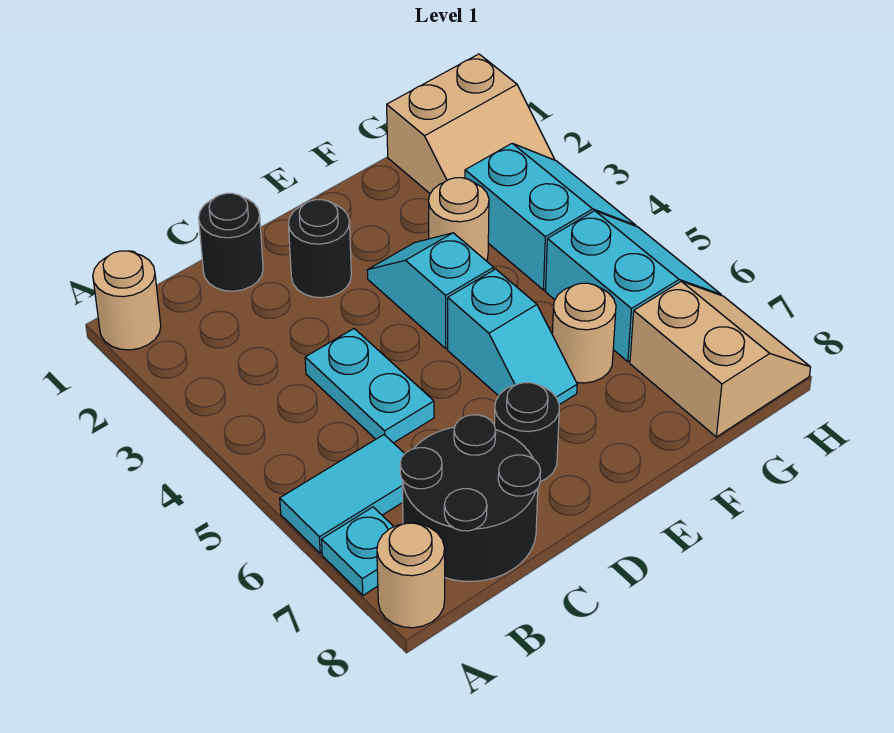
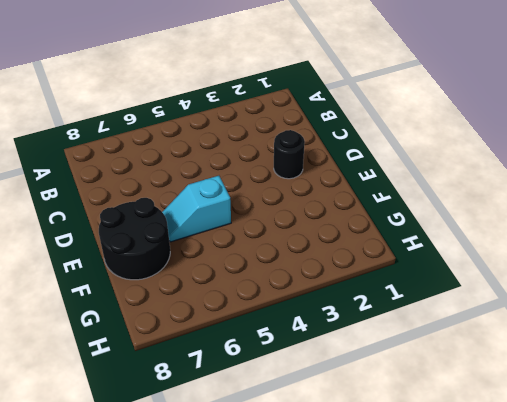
black 2x2 round brick [99,198,170,280] -> black 2x2 round brick moved to [400,415,541,581]
none -> tan 1x1 round brick [93,251,161,350]
none -> cyan 1x2 tile [280,435,405,553]
none -> cyan 1x1 plate [322,507,394,595]

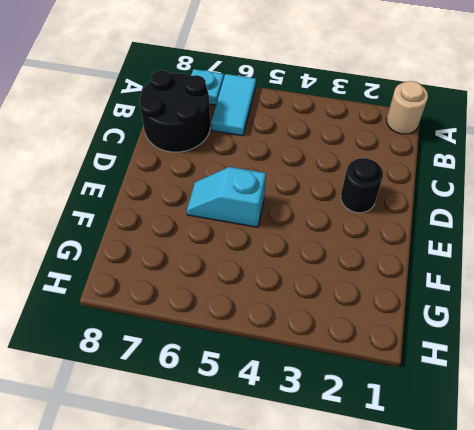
none -> tan 1x1 round brick [377,523,445,628]
none -> black 1x1 round brick [199,193,263,291]
none -> cyan 1x2 plate [305,329,434,443]

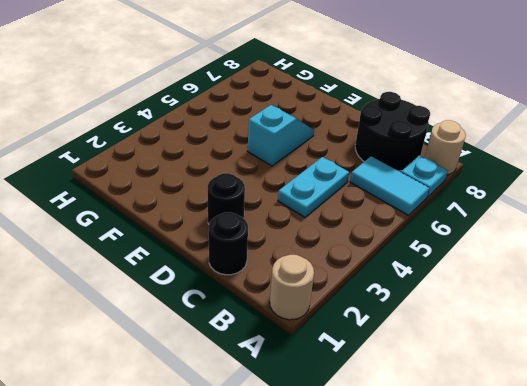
none -> black 1x1 round brick [494,383,559,482]
none -> cyan 1x2 slope [367,233,494,348]
none -> tan 1x1 round brick [429,178,489,261]

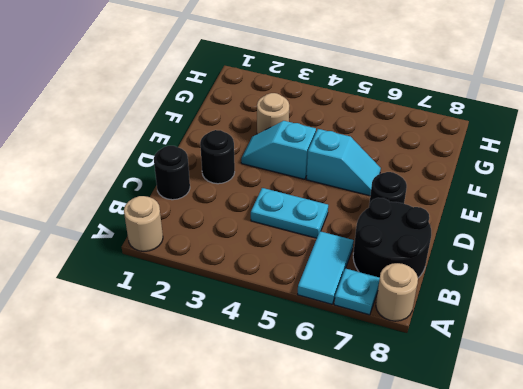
none -> tan 1x1 round brick [552,283,616,383]
none -> tan 2x2 slope [387,54,555,194]
none -> cyan 2x2 slope [465,144,636,290]

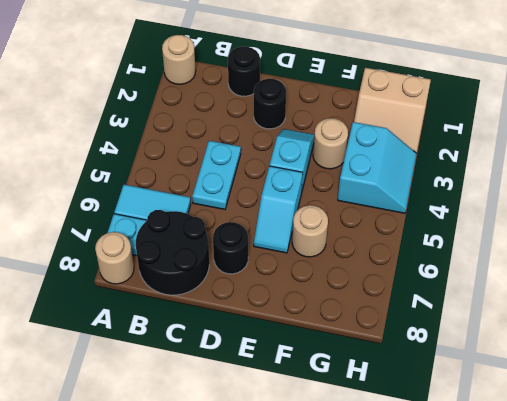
none -> cyan 2x2 slope [545,211,721,362]
none -> tan 2x2 slope [630,281,811,437]

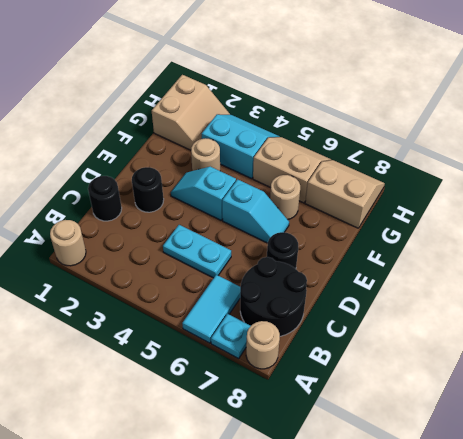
tan 2x2 slope [253,137,331,203] -> cyan 2x2 slope [545,211,721,362]

